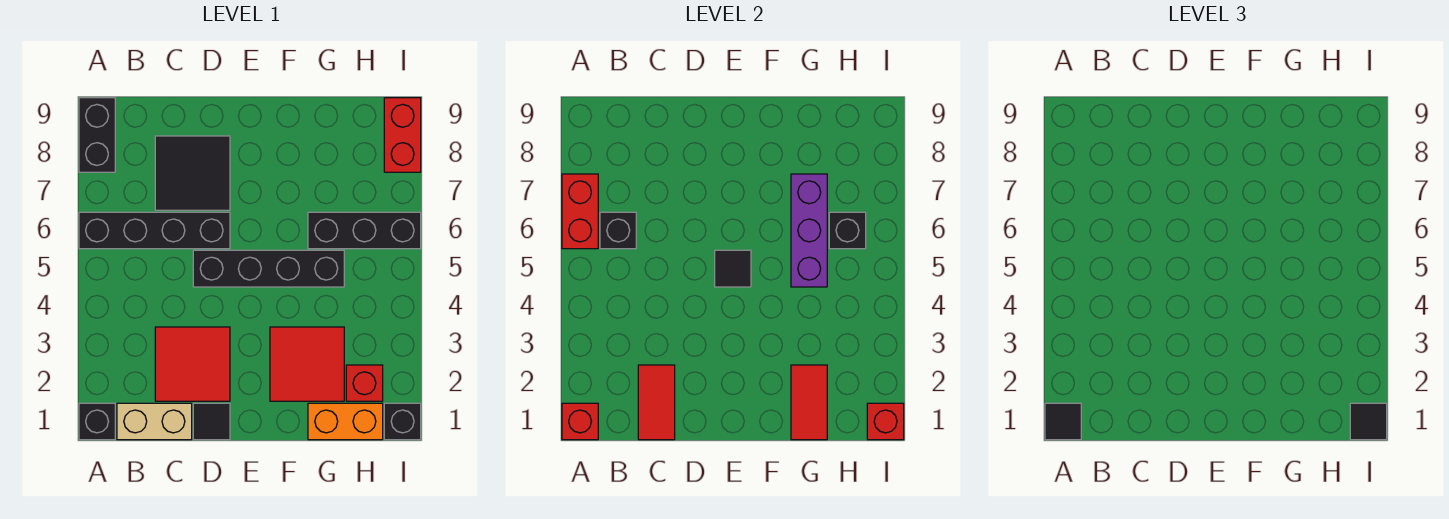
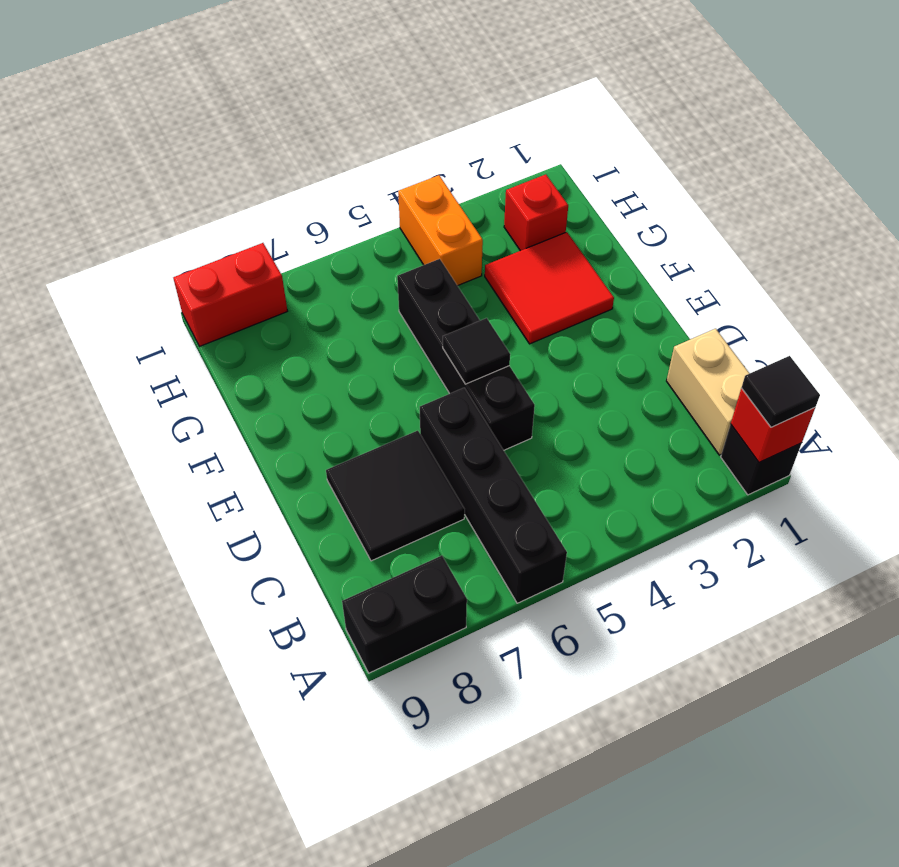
orange 1x2 brick [398,175,483,286] -> orange 1x2 brick moved to [308,403,383,440]
none -> red 2x2 tile [155,327,230,401]
none -> black 1x1 tile [193,403,230,440]
none -> black 1x3 brick [308,212,421,249]

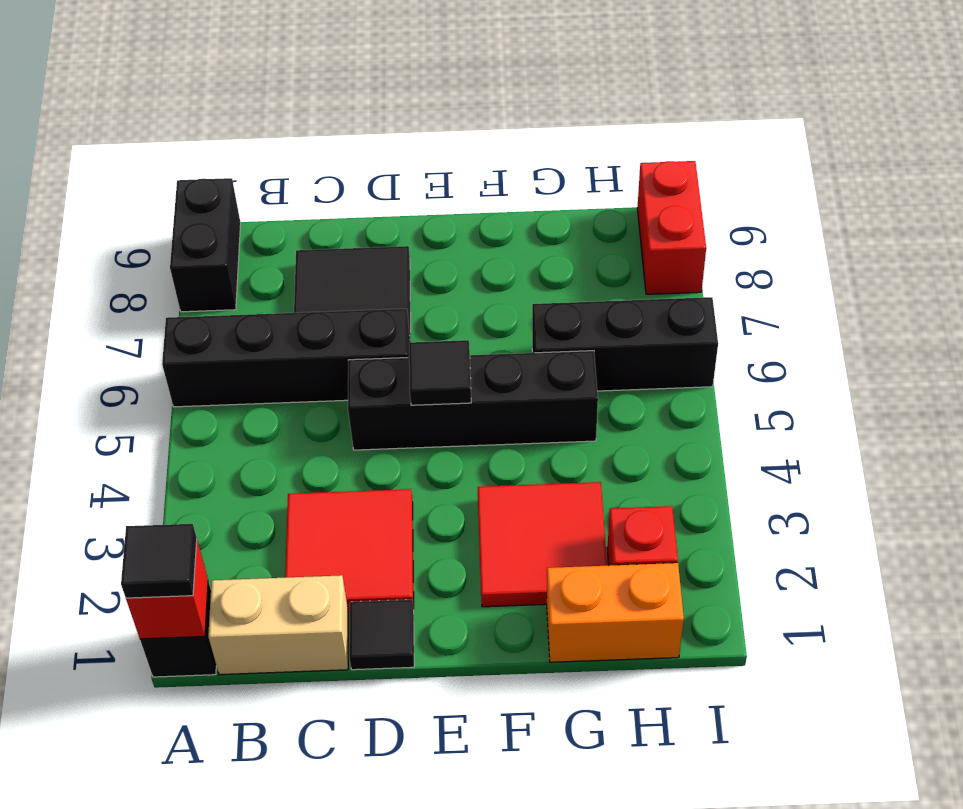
none -> black 1x1 brick [384,403,421,440]
none -> red 1x2 brick [562,174,598,249]
none -> black 1x1 brick [600,212,636,249]

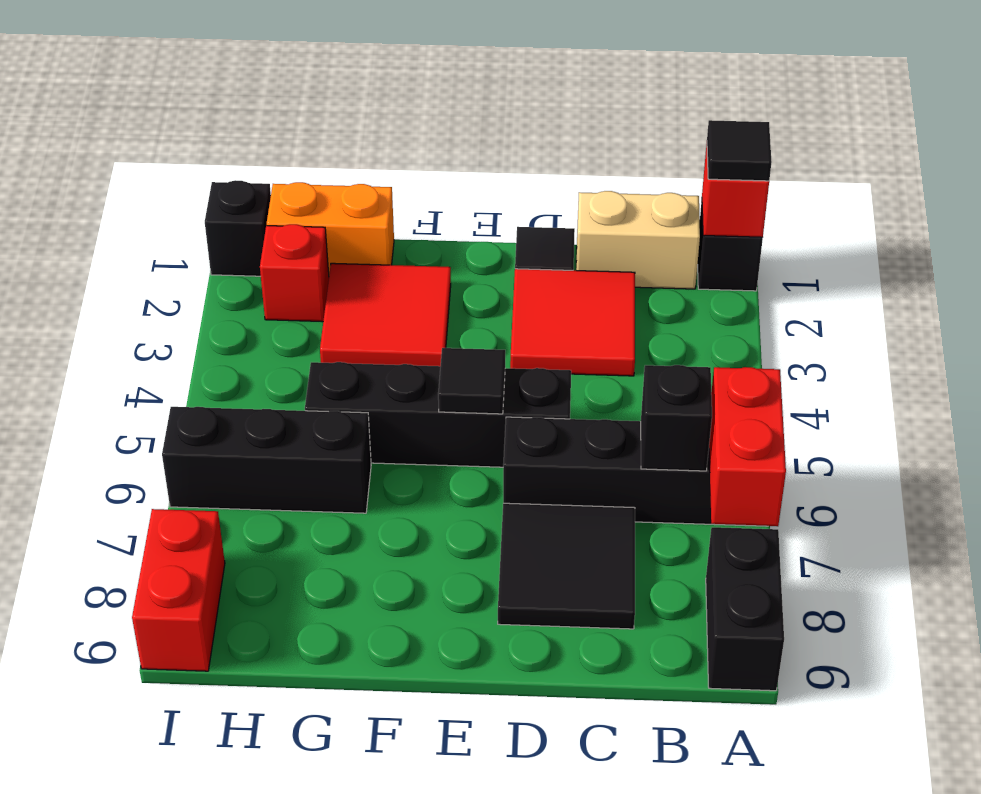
none -> red 1x2 tile [638,365,675,440]
none -> red 1x2 tile [791,365,827,440]
none -> purple 1x3 brick [791,174,827,287]

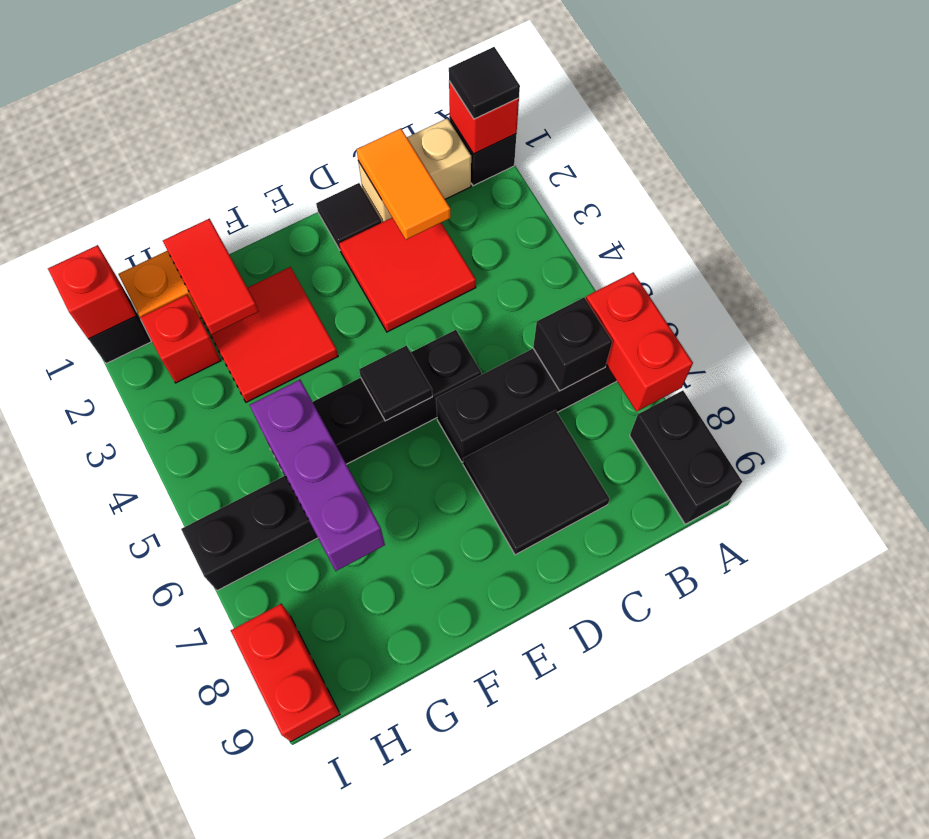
orange 1x2 tile [356,128,450,240] -> red 1x2 tile [638,365,675,440]
none -> black 1x1 brick [829,212,866,249]
none -> black 1x1 tile [1350,403,1387,440]

